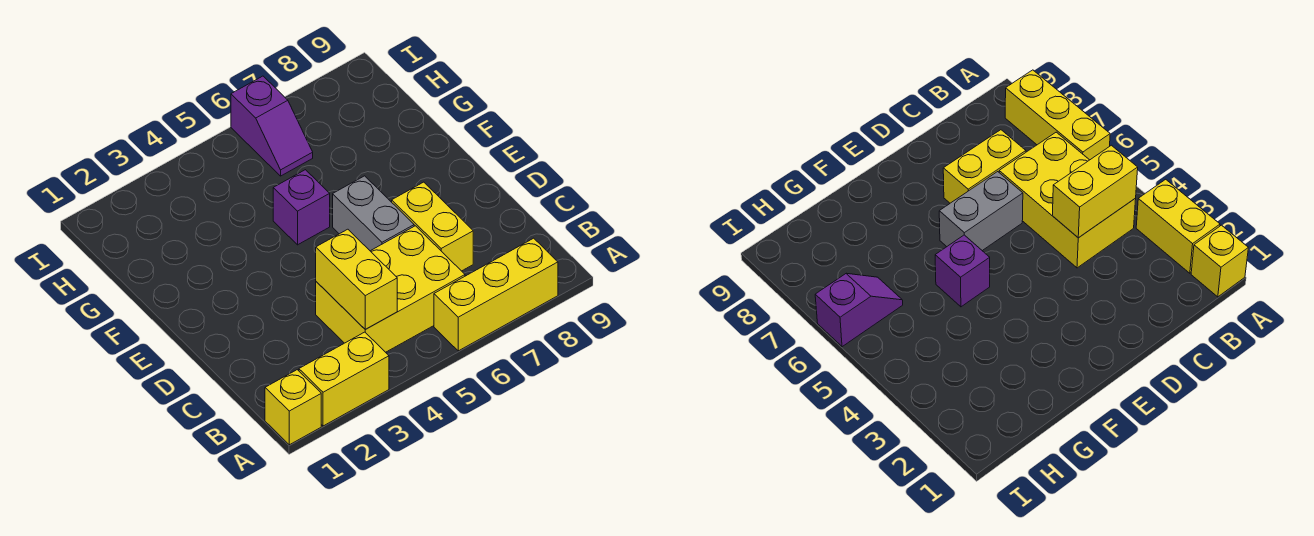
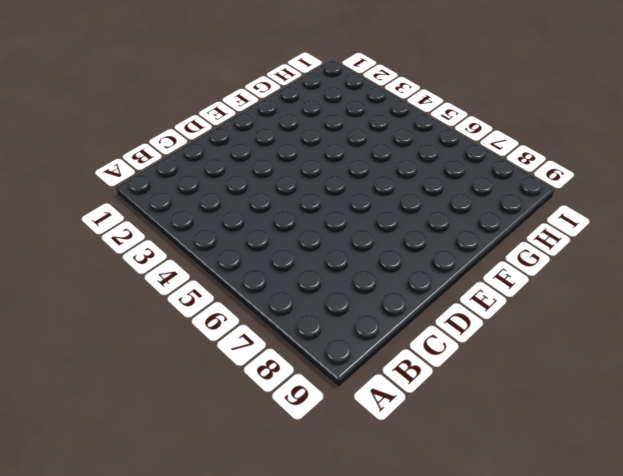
none -> yellow 1x1 brick [265,370,321,445]
none -> yellow 1x2 brick [299,332,389,426]

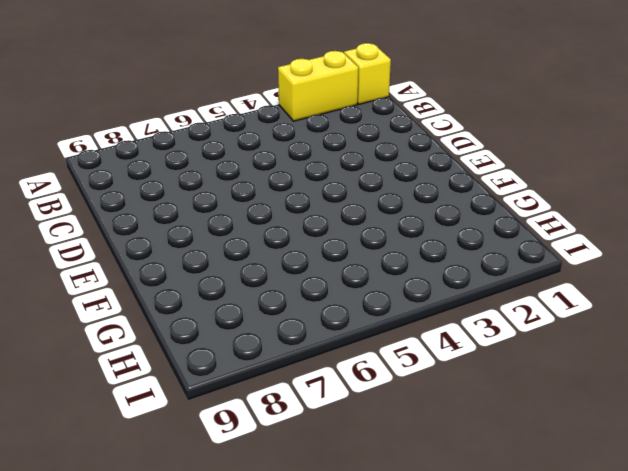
none -> yellow 1x3 brick [434,238,558,351]
none -> yellow 2x3 brick [316,226,465,352]

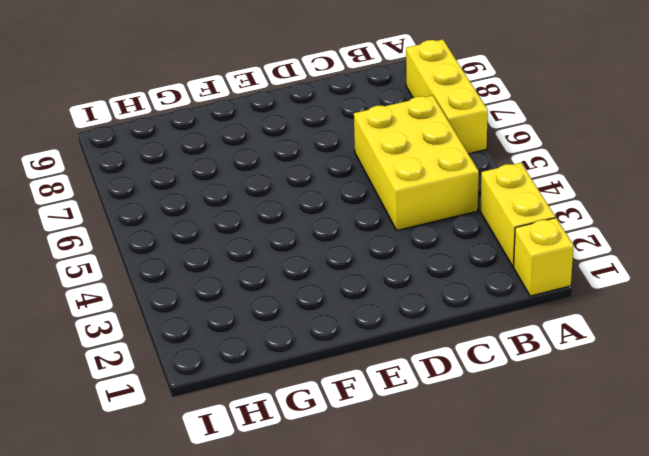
none -> yellow 1x2 brick [392,182,473,271]
none -> grey 1x2 brick [333,176,414,251]

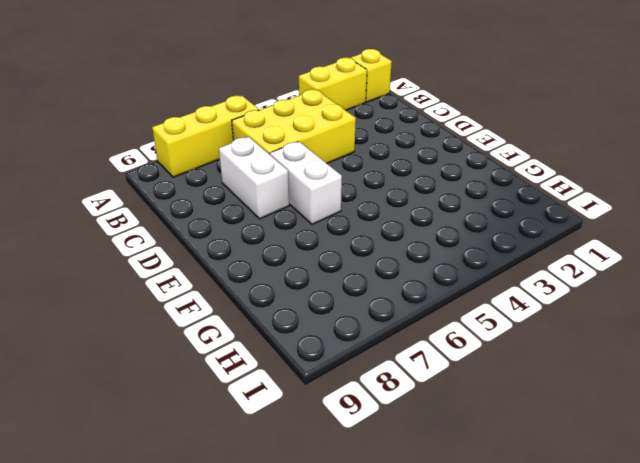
white 1x2 brick [219,137,289,219] -> yellow 1x2 brick [392,182,473,271]
white 1x2 brick [270,141,342,224] -> grey 1x2 brick [333,176,414,251]
none -> purple 1x1 brick [273,170,330,245]
none -> purple 1x2 slope [231,76,313,176]

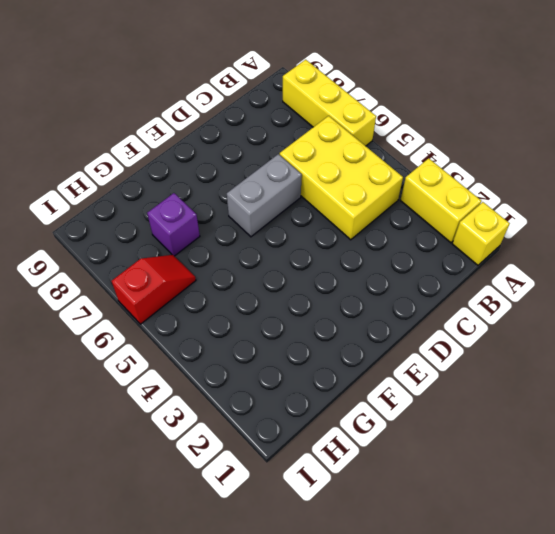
purple 1x1 brick [147,193,200,256] -> purple 1x1 brick moved to [273,170,330,245]
red 1x2 slope [112,255,196,324] -> purple 1x2 slope [231,76,313,176]
none -> yellow 1x2 brick [392,182,473,271]
none -> yellow 1x2 brick [316,229,397,329]

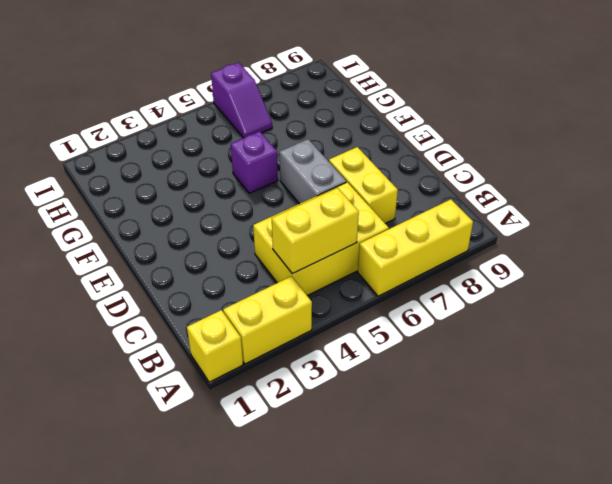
yellow 1x2 brick [272,188,359,274] -> yellow 1x2 brick turned to [316,229,397,329]

